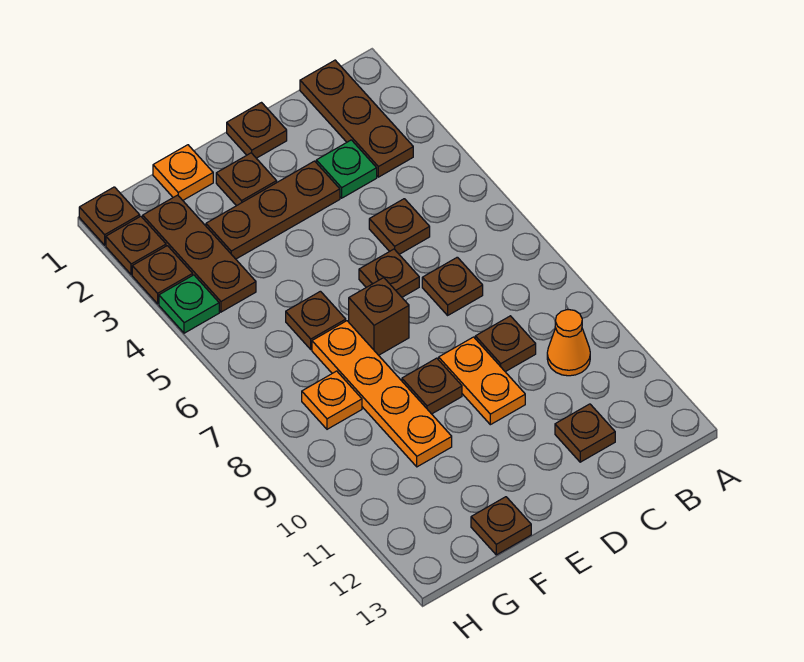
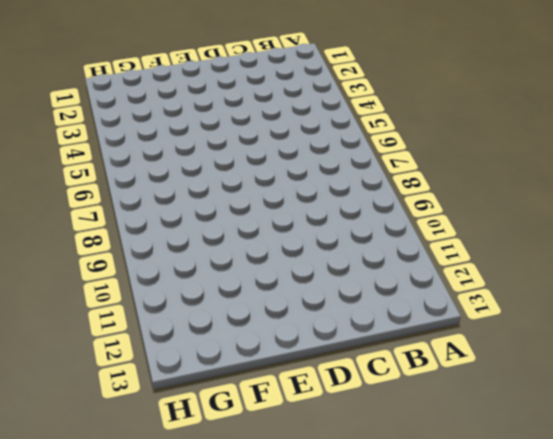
none -> brown 1x3 plate [300,60,413,177]
none -> orange 1x1 cone [547,310,590,376]
none -> green 1x1 plate [316,140,377,198]

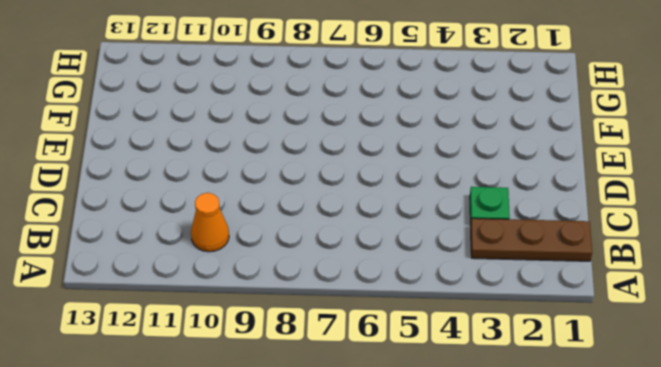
none -> brown 1x1 plate [369,199,430,254]
none -> brown 1x1 plate [422,257,483,315]
none -> brown 1x1 plate [475,316,536,372]

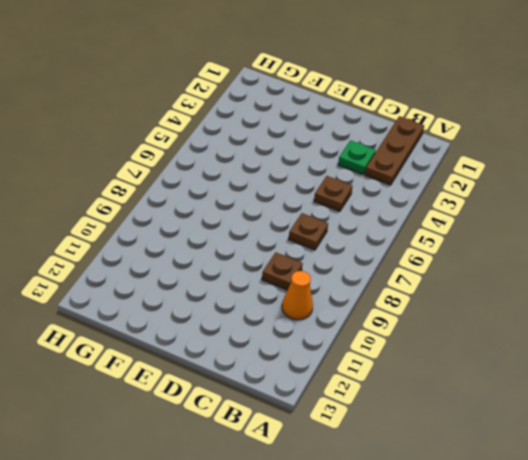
none -> brown 1x1 plate [555,404,615,462]
none -> brown 1x1 plate [227,103,287,158]
none -> brown 1x3 plate [206,161,340,259]

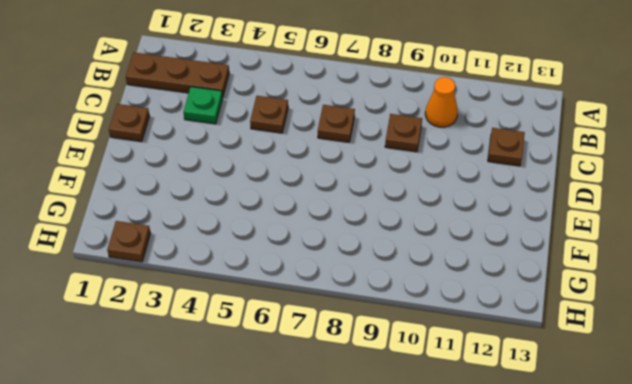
none -> brown 1x3 plate [206,161,340,259]
none -> brown 1x1 plate [359,249,419,297]
none -> orange 1x2 plate [439,337,525,425]

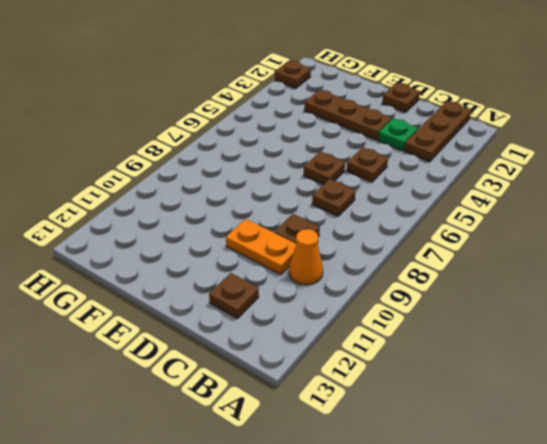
orange 1x2 plate [226,219,296,274] -> orange 1x2 plate turned to [439,337,525,425]
none -> brown 1x1 plate [216,153,277,206]
none -> brown 1x1 brick [349,278,409,355]
none -> brown 1x1 plate [402,358,462,414]

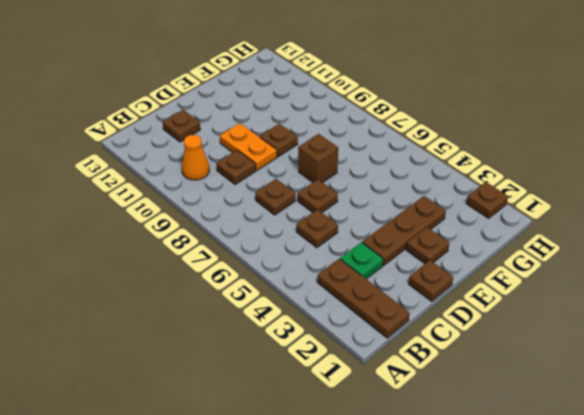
none -> orange 1x1 plate [153,145,213,200]
none -> brown 1x1 plate [286,291,346,349]
none -> orange 1x4 plate [312,321,452,467]

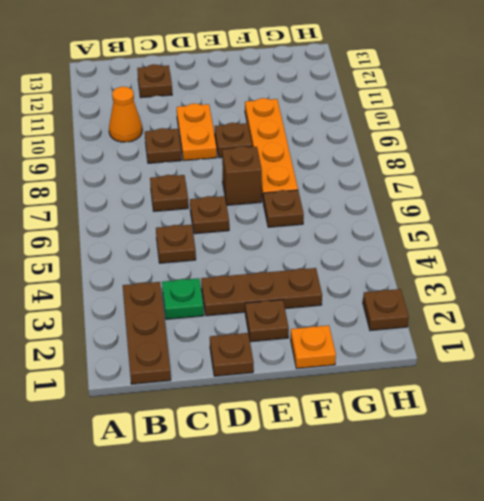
none -> brown 1x1 plate [471,497,531,555]
none -> brown 1x3 plate [143,195,256,312]
none -> orange 1x1 plate [302,371,362,429]

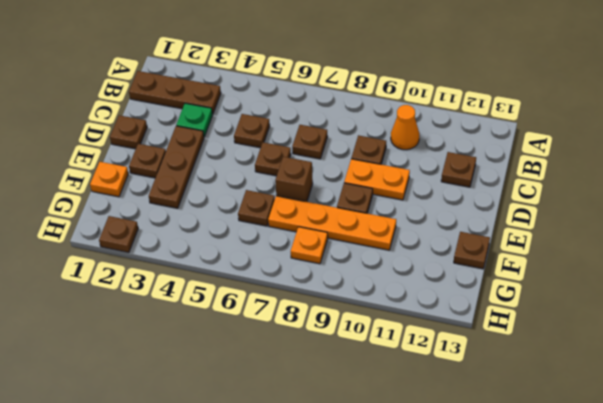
none -> brown 1x3 plate [143,195,256,312]
none -> brown 1x1 plate [79,187,140,245]
none -> brown 1x1 plate [132,246,193,304]

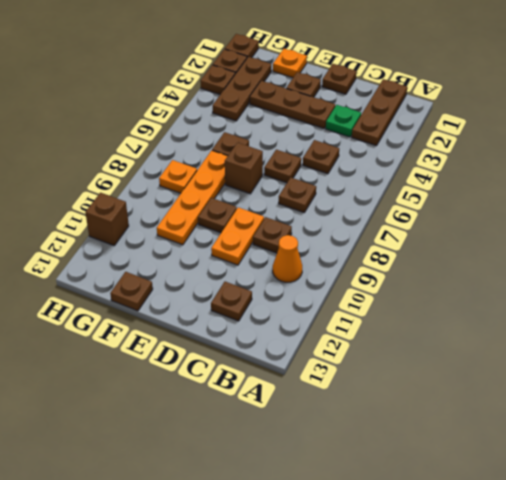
brown 1x1 brick [85,193,129,245] -> none
none -> green 1x1 plate [159,275,219,333]

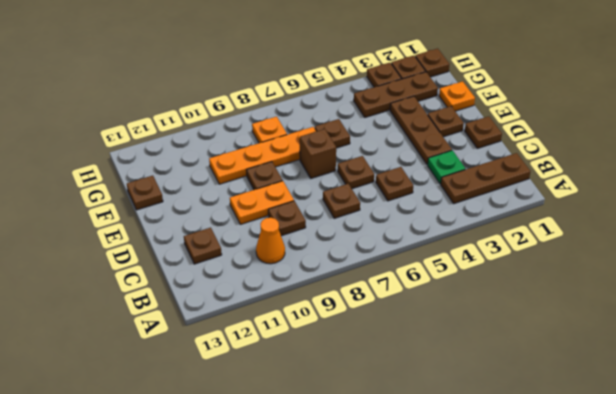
none -> green 1x1 plate [159,275,219,333]

